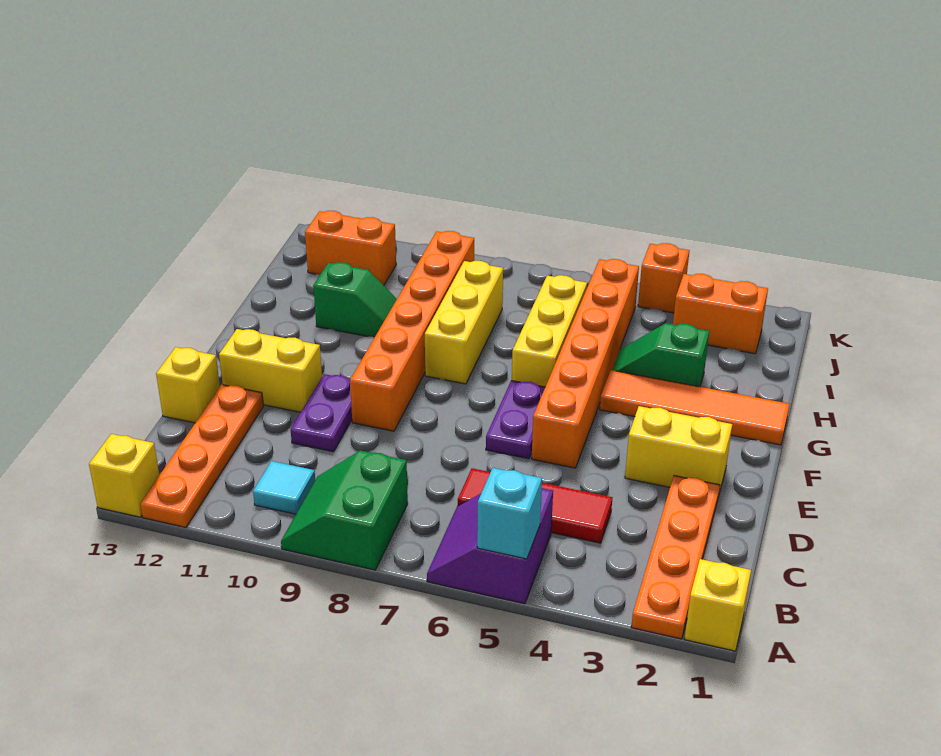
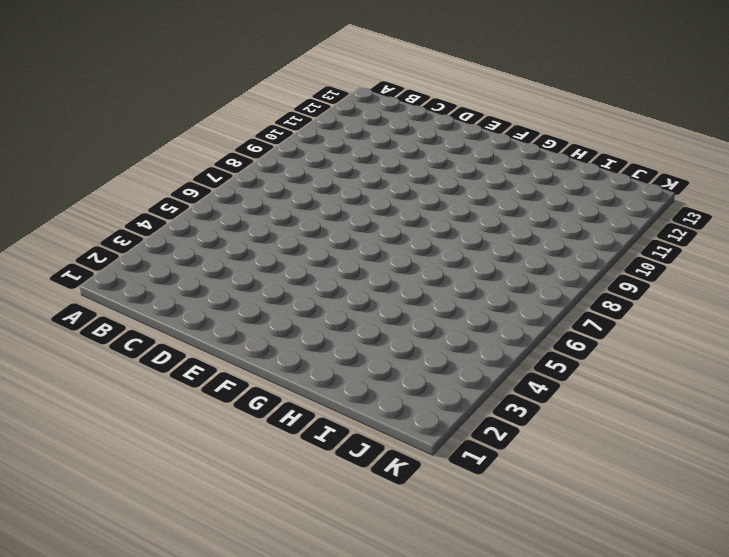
none -> yellow 1x1 brick [685,559,751,651]
none -> orange 1x4 plate [631,476,720,639]
none -> purple 2x2 slope [427,488,553,604]

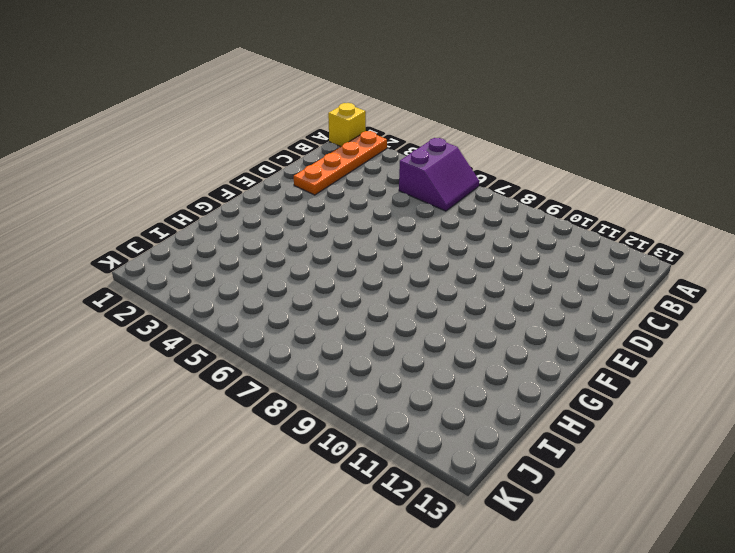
none -> green 2x2 slope [281,451,408,570]
none -> orange 1x4 plate [140,385,263,527]
none -> yellow 1x1 brick [89,434,159,517]

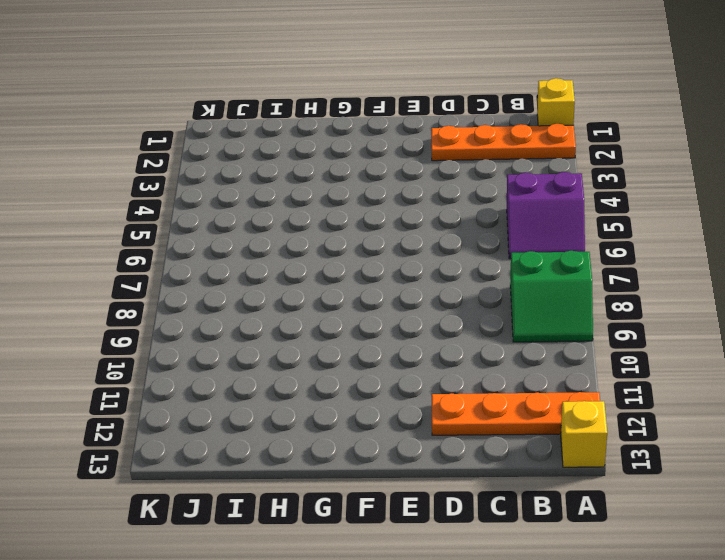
none -> cyan 1x1 tile [253,461,315,514]
none -> red 1x3 tile [458,468,612,543]
none -> purple 1x2 plate [291,374,352,452]

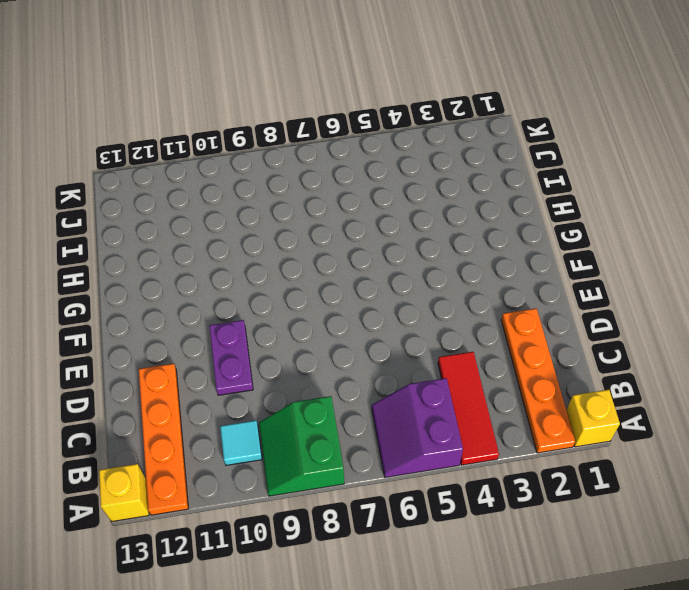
red 1x3 tile [438,352,499,465] -> red 1x3 tile turned to [458,468,612,543]
none -> yellow 1x1 brick [156,347,220,423]
none -> yellow 1x2 brick [625,406,732,497]
none -> orange 1x6 brick [532,259,639,468]

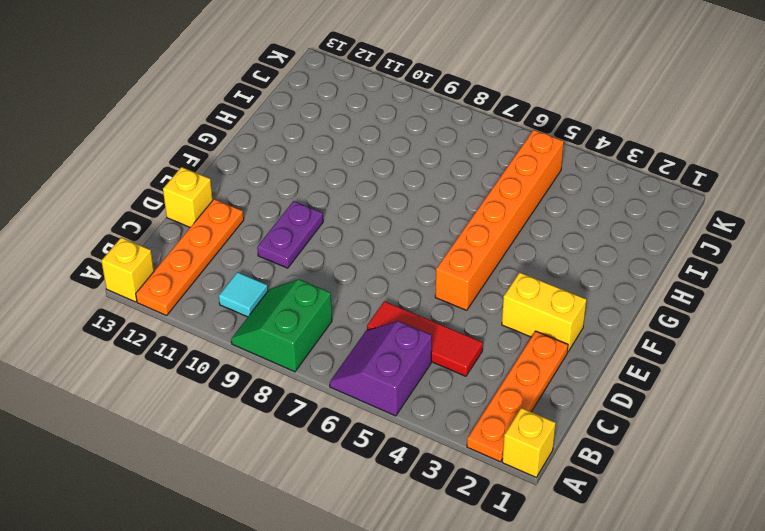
none -> purple 1x2 plate [486,380,545,459]
none -> orange 1x6 brick [350,231,474,431]
none -> yellow 1x2 brick [219,329,322,412]

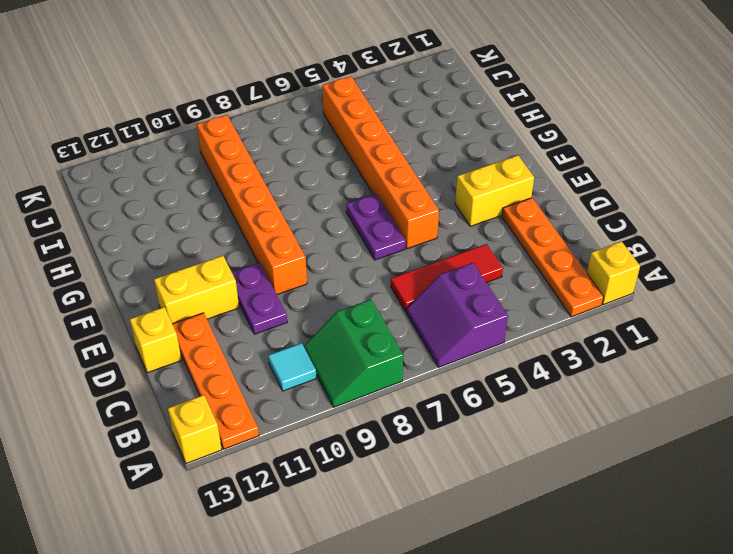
none -> orange 1x4 tile [600,370,790,445]
none -> yellow 1x3 brick [512,275,587,387]
none -> yellow 1x3 brick [425,261,503,384]

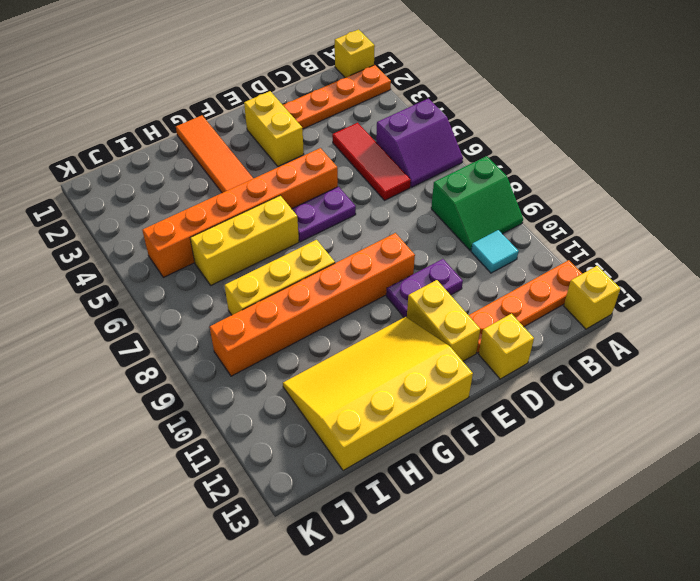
yellow 3x4 slope [283,317,473,471] -> green 1x2 slope [313,262,397,337]
none -> green 1x2 slope [612,323,709,387]
none -> orange 1x2 brick [673,274,768,354]
none -> orange 1x2 brick [305,211,396,285]

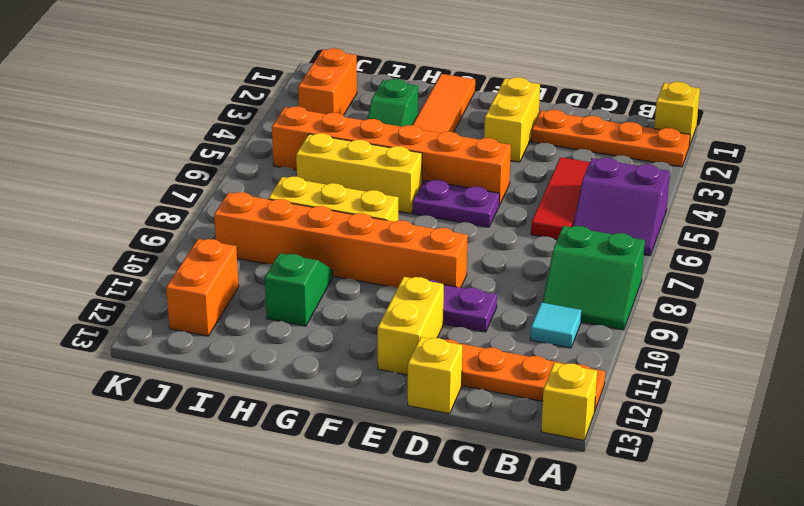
none -> orange 1x1 brick [638,243,689,313]
none -> cyan 1x1 brick [477,468,542,559]

